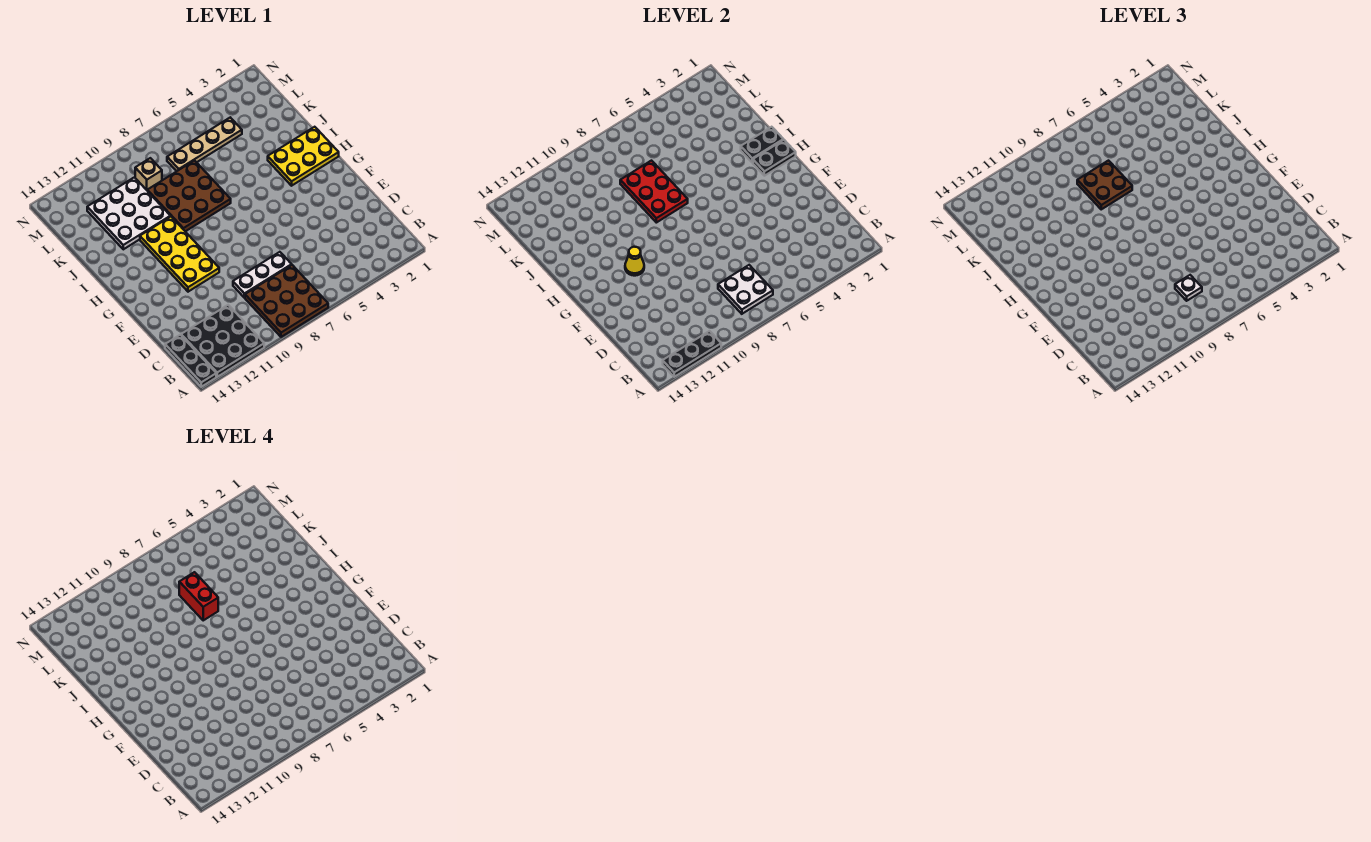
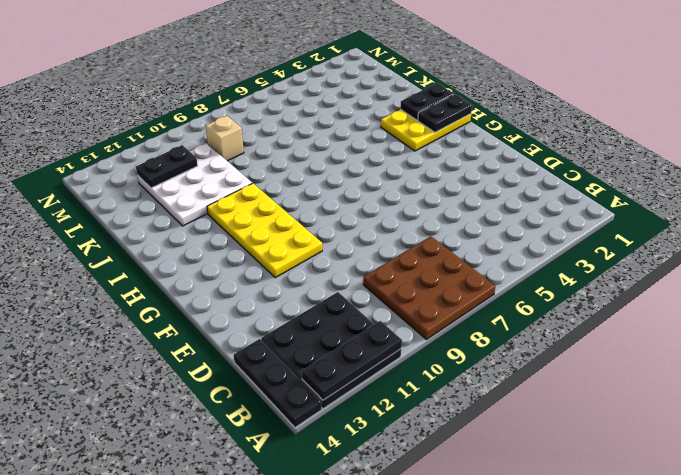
black 1x2 plate [136,145,198,188] -> none
none -> white 1x3 plate [233,252,292,298]
none -> brown 3x3 plate [147,161,231,231]
none -> tan 1x4 plate [167,118,242,171]

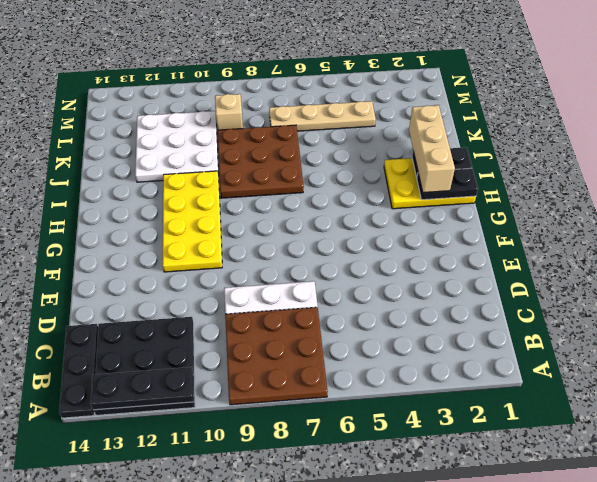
tan 1x3 brick [409,105,455,193] -> none
none -> white 2x2 plate [718,265,773,314]
none -> yellow 1x1 cone [625,247,644,276]
none -> red 2x3 plate [620,161,688,223]

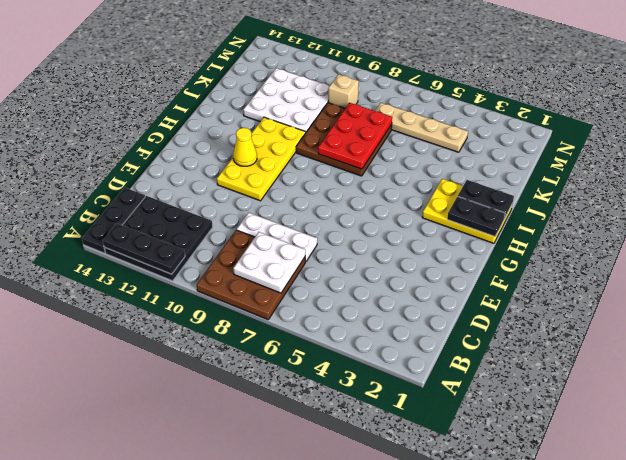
none -> white 1x1 plate [1175,275,1202,301]
none -> brown 2x2 plate [1077,161,1132,209]
none -> red 1x2 brick [179,572,218,620]

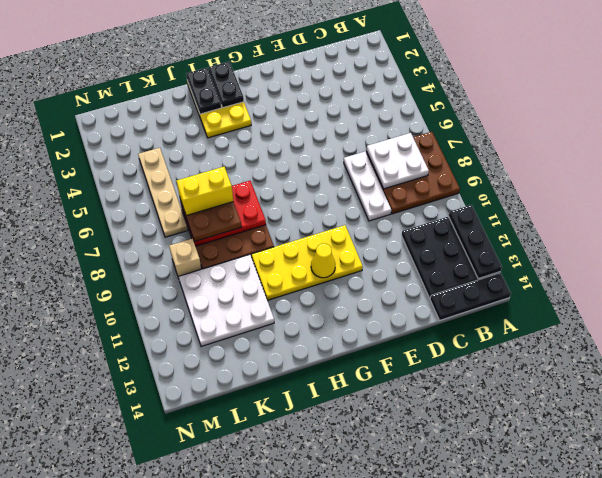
yellow 1x2 brick [176,167,233,216] -> red 1x2 brick [179,572,218,620]
none -> white 1x1 plate [1175,275,1202,301]

